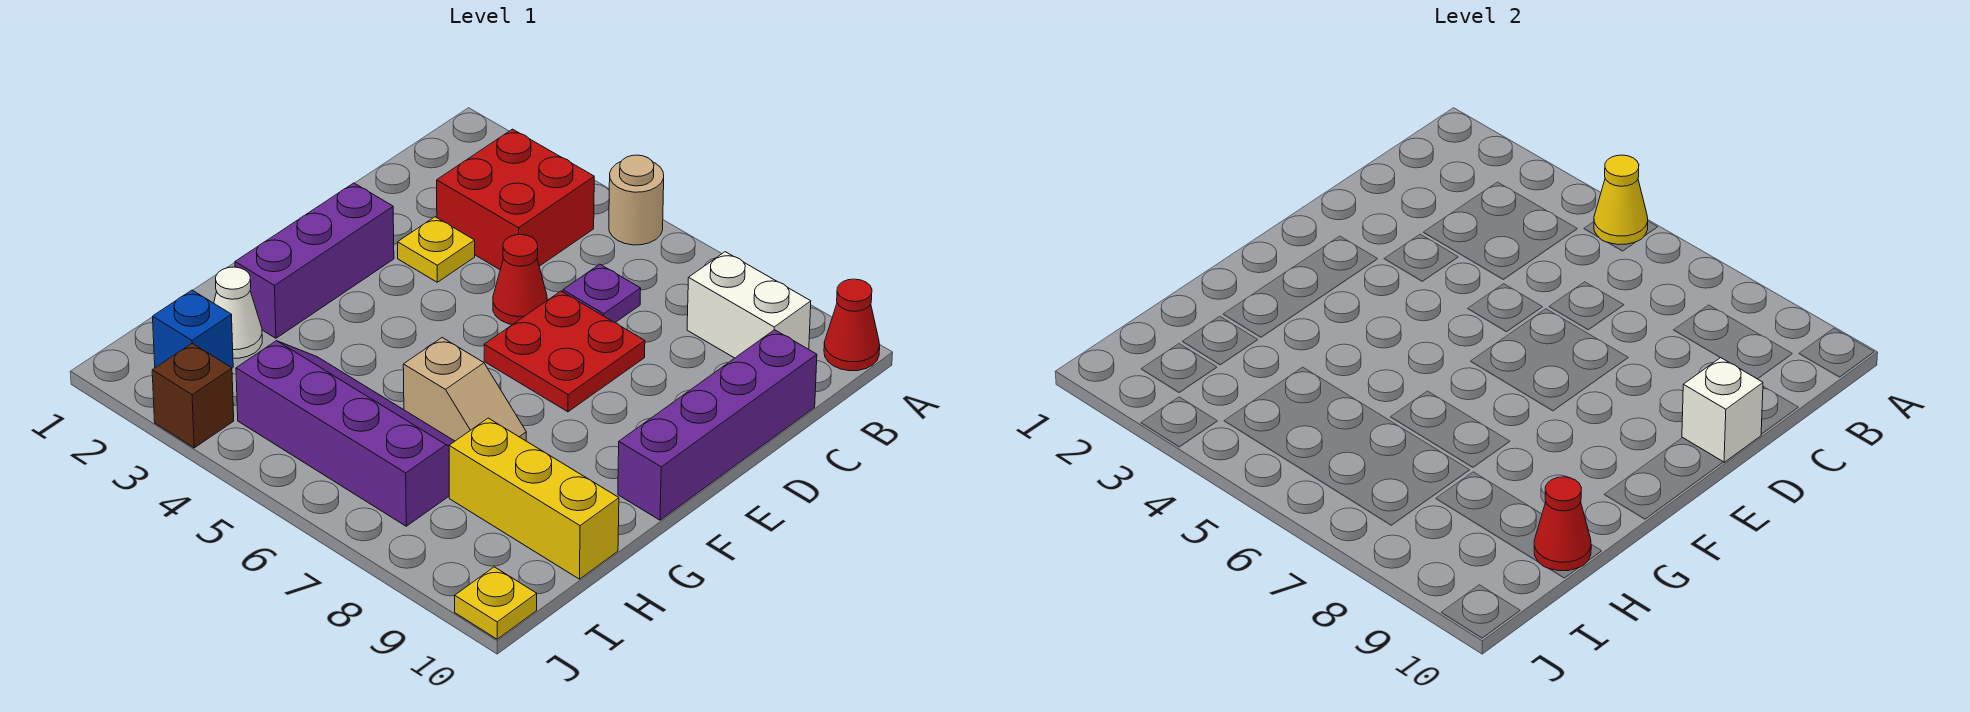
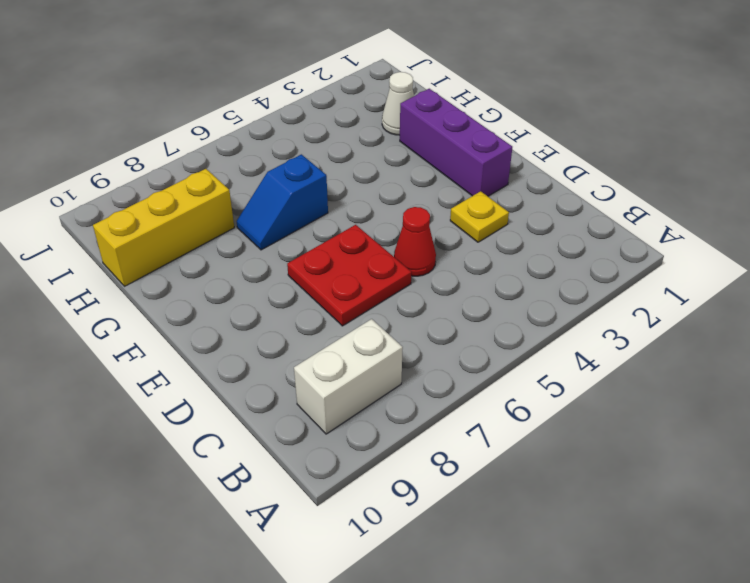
blue 1x2 slope [237,154,328,250] -> tan 1x2 slope [403,338,526,441]
none -> tan 1x1 round brick [609,155,664,245]
none -> red 1x1 cone [824,279,880,371]
none -> red 2x2 brick [437,129,594,269]

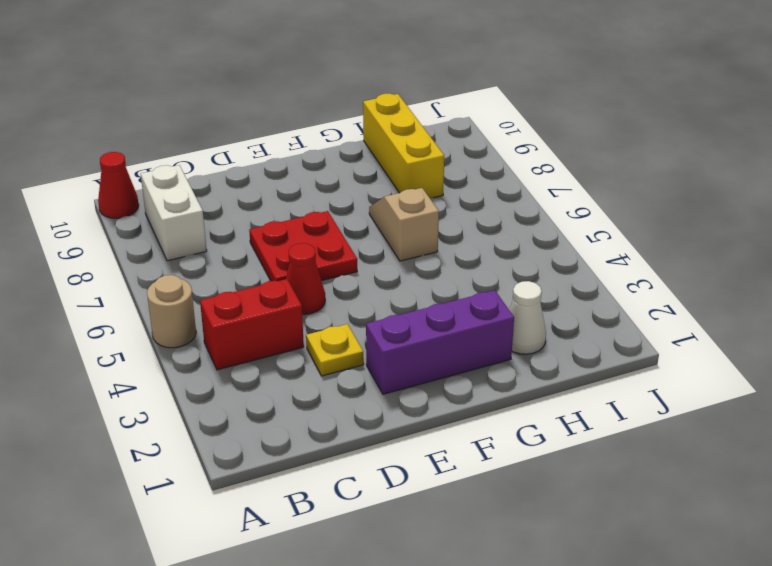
red 1x2 brick [200,279,304,370] -> red 2x2 brick [437,129,594,269]
none -> purple 1x1 plate [563,264,641,322]
none -> purple 1x4 brick [618,330,817,520]
none -> purple 2x4 slope [236,341,455,526]

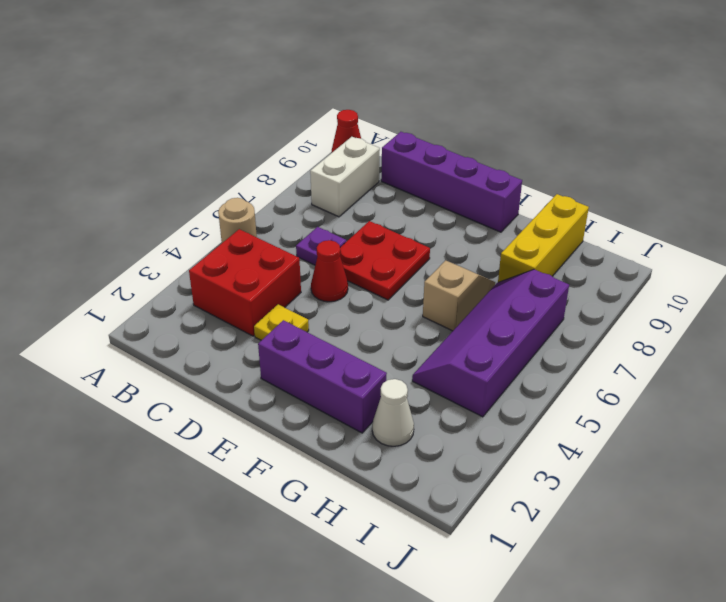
none -> blue 1x1 brick [153,290,233,368]
none -> brown 1x1 brick [152,343,234,448]
none -> yellow 1x1 plate [455,567,537,639]

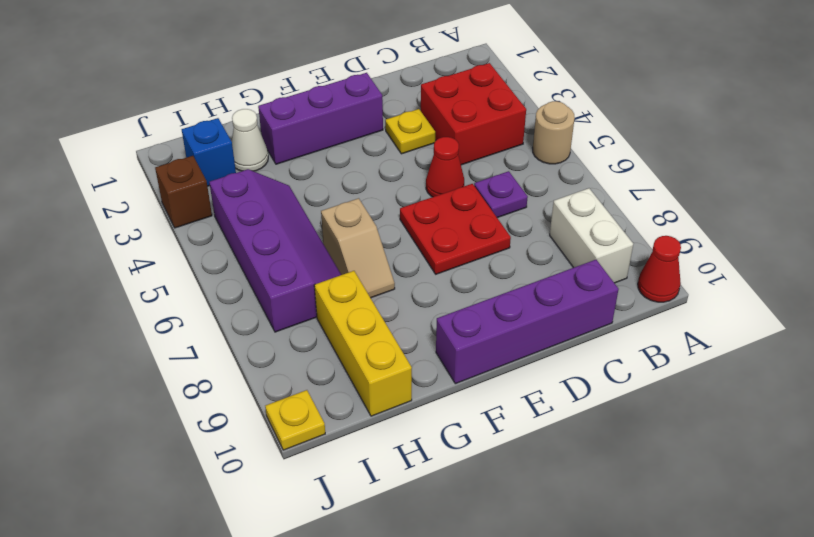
none -> yellow 1x1 cone [1594,155,1648,245]
none -> white 1x1 brick [1682,358,1763,462]
none -> red 1x1 cone [1534,477,1591,571]

